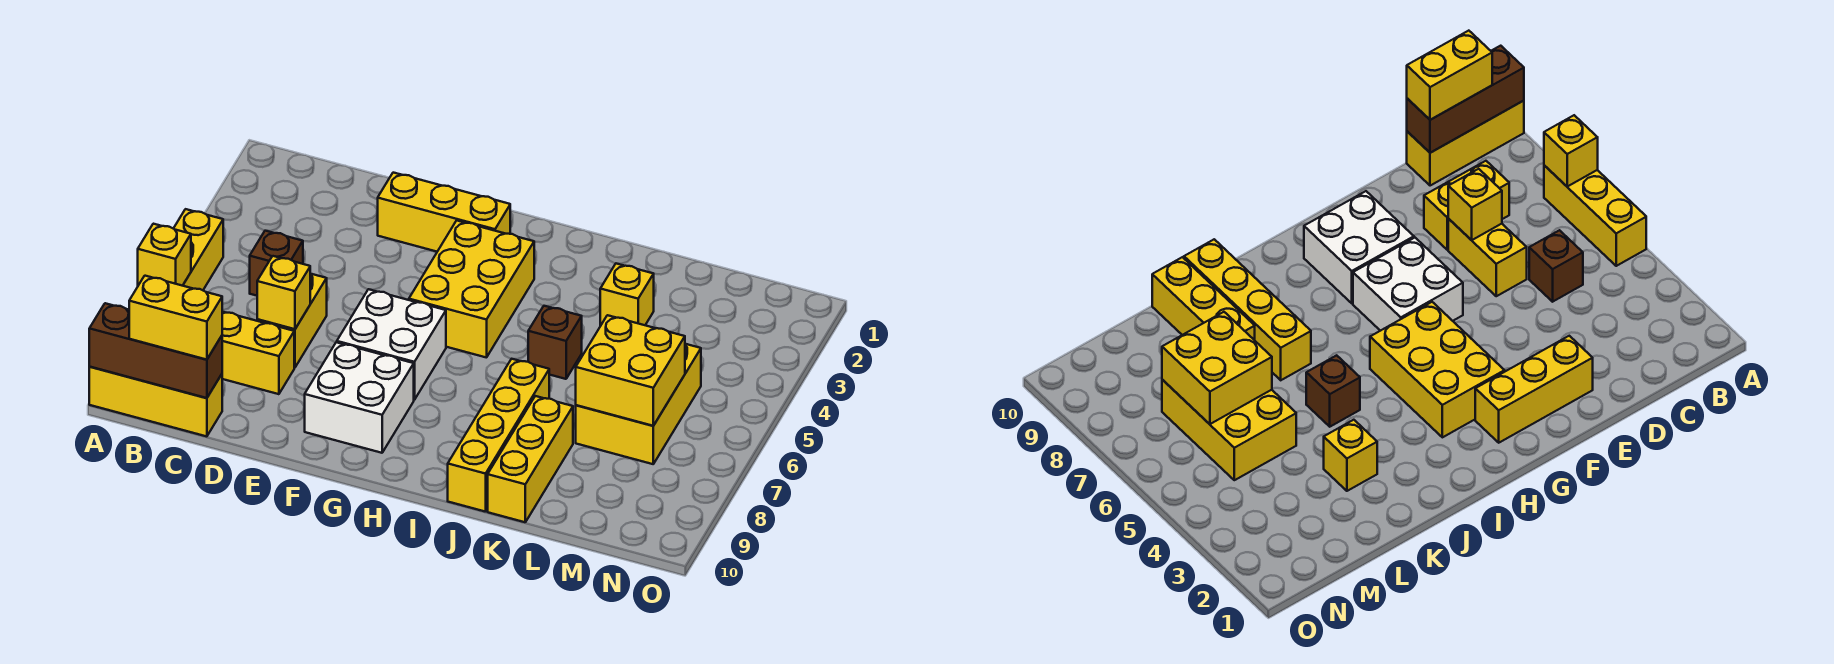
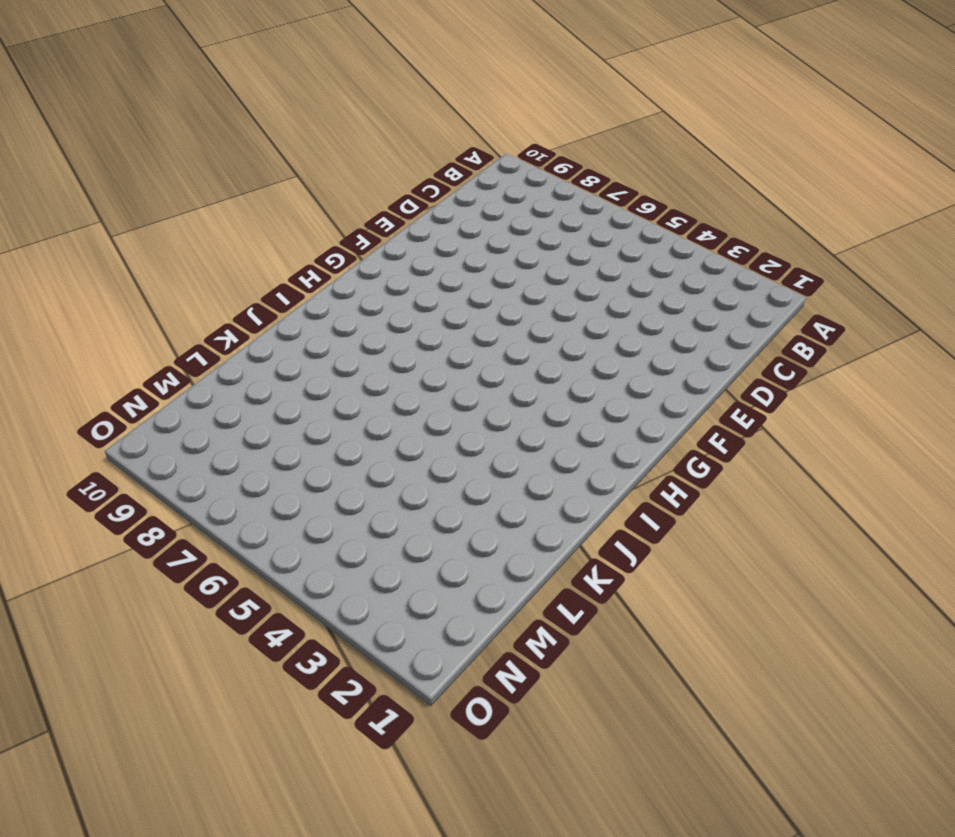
none -> yellow 1x3 brick [173,209,223,290]
none -> yellow 1x3 brick [89,367,222,436]
none -> brown 1x1 brick [250,231,303,296]

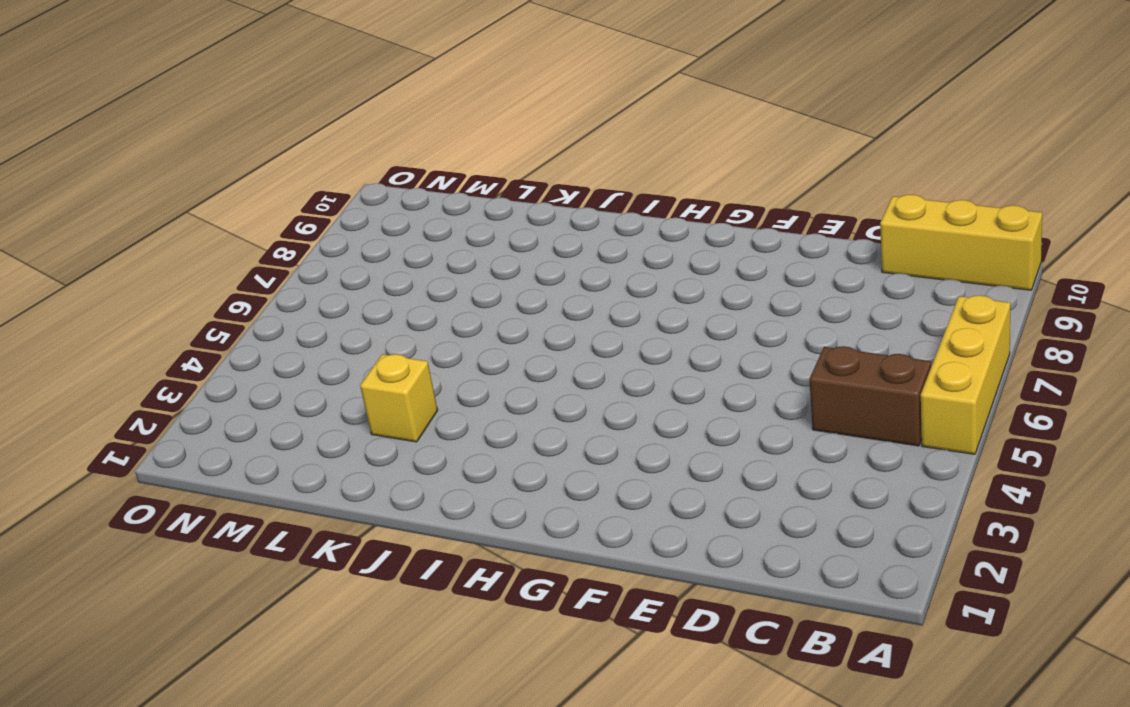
brown 1x2 brick [810,346,931,446] -> brown 1x1 brick [250,231,303,296]
none -> yellow 1x2 brick [222,312,294,394]
none -> yellow 1x2 brick [257,274,327,368]
none -> yellow 1x3 brick [378,173,510,252]

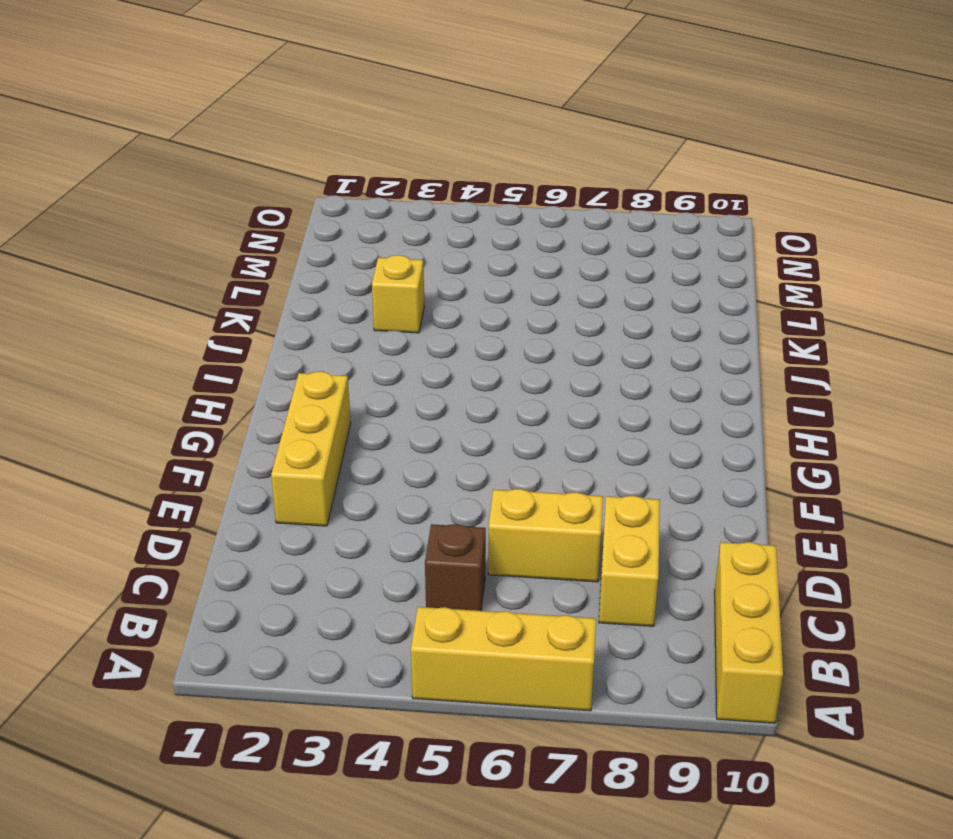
none -> white 2x2 brick [337,289,446,400]
none -> white 2x2 brick [305,342,414,453]
none -> yellow 2x3 brick [409,221,534,358]

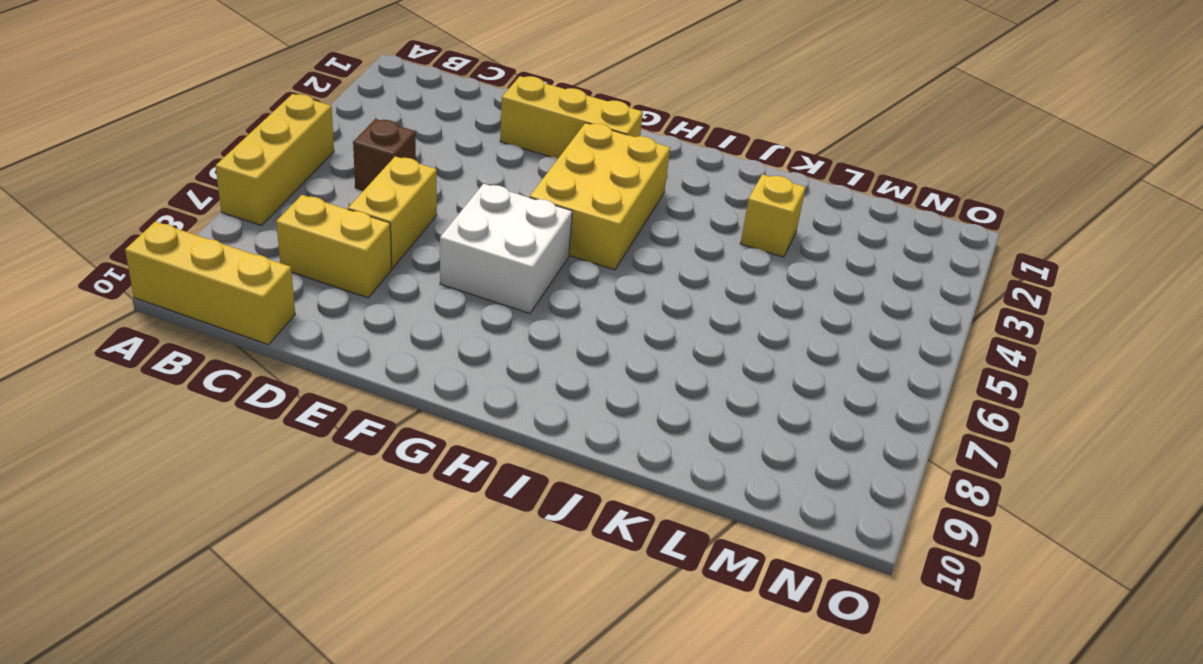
none -> white 2x2 brick [305,342,414,453]
none -> brown 1x1 brick [528,306,582,379]
none -> yellow 1x4 brick [448,359,549,512]

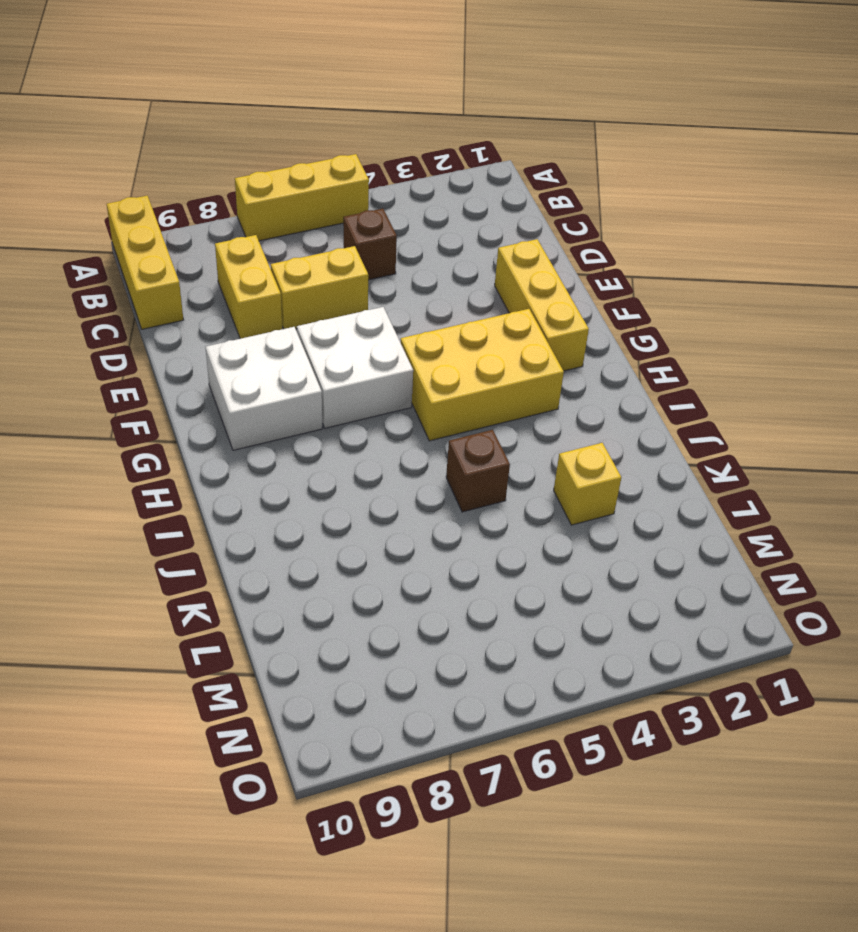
none -> yellow 1x4 brick [448,359,549,512]
none -> yellow 1x3 brick [488,396,573,522]
none -> yellow 2x3 brick [576,344,701,464]

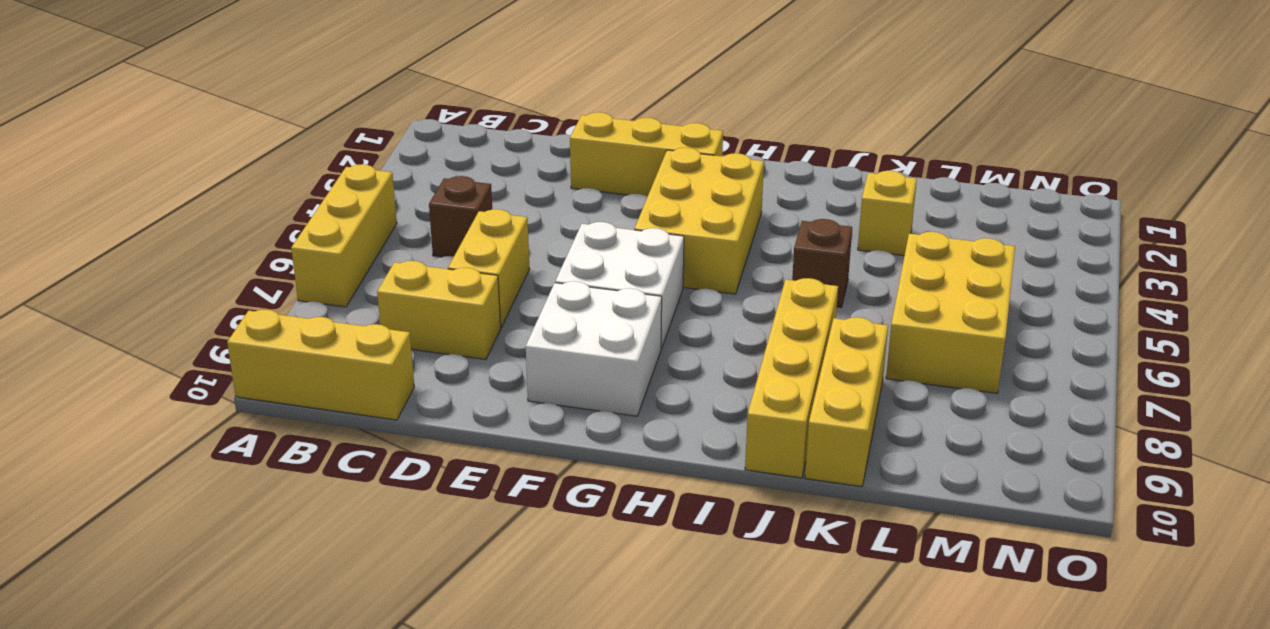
none -> yellow 1x1 brick [138,224,191,286]
none -> brown 1x3 brick [89,303,222,398]
none -> yellow 1x1 brick [257,256,310,329]

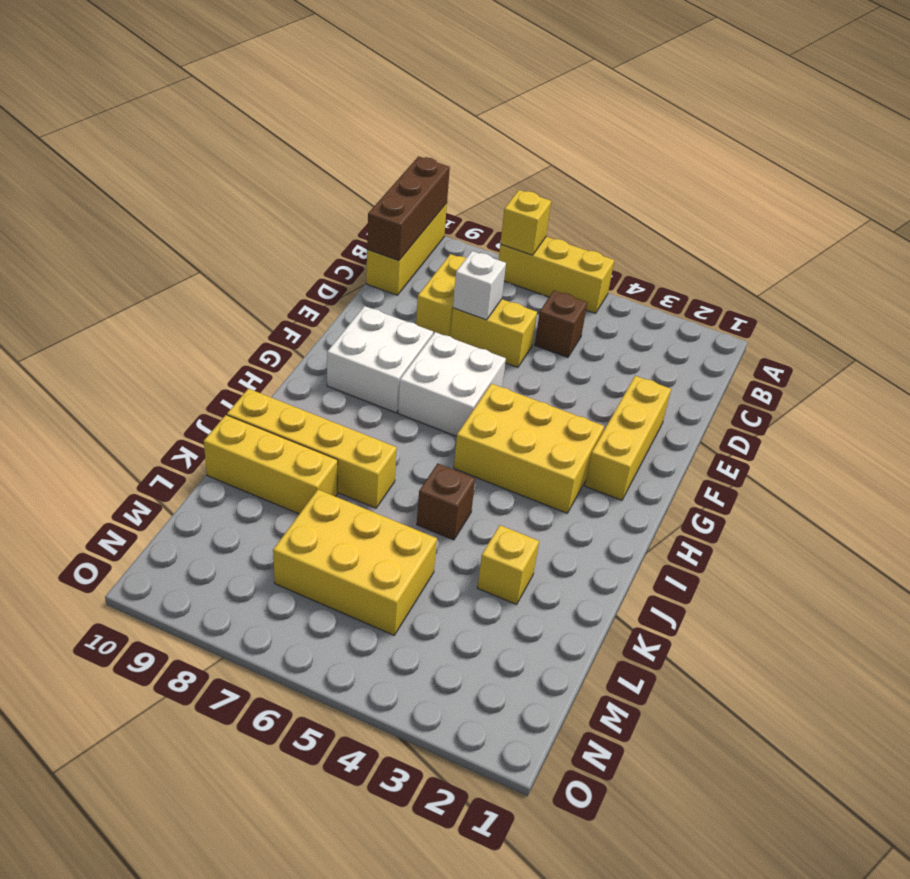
white 1x1 brick [453,251,506,320] -> yellow 1x1 brick [257,256,310,329]
none -> yellow 2x2 brick [576,315,685,426]
none -> yellow 1x2 brick [129,276,222,360]

